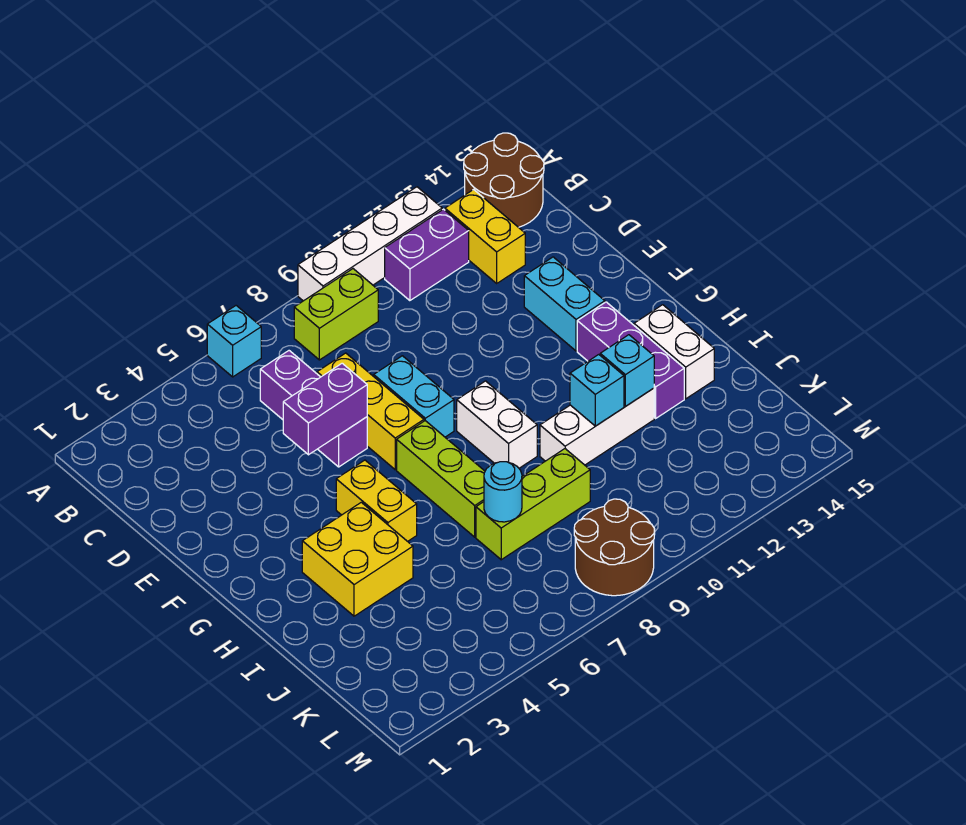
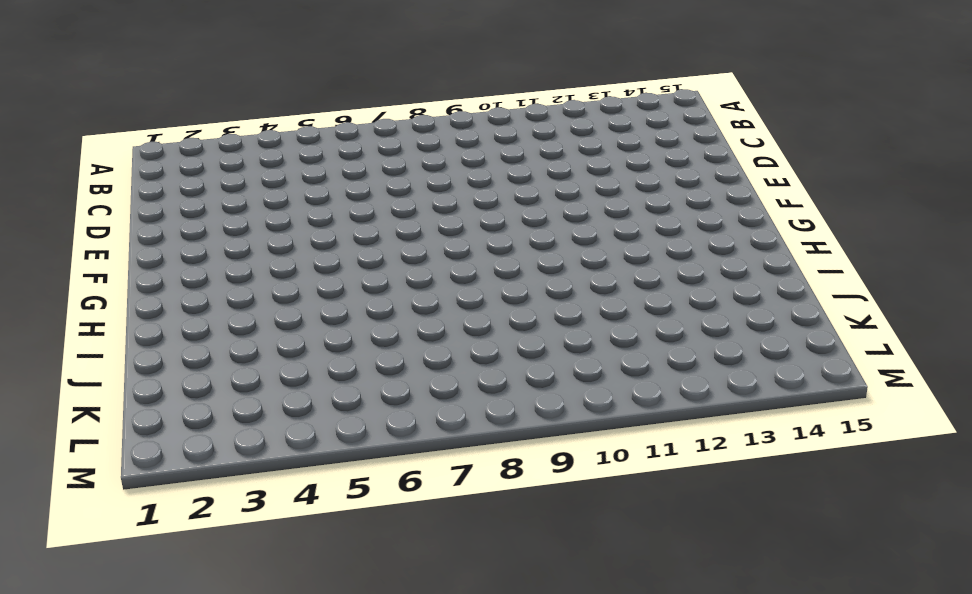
none -> cyan 1x1 brick [207,306,261,377]
none -> white 1x4 brick [298,187,442,301]
none -> brown 2x2 round brick [464,133,544,227]

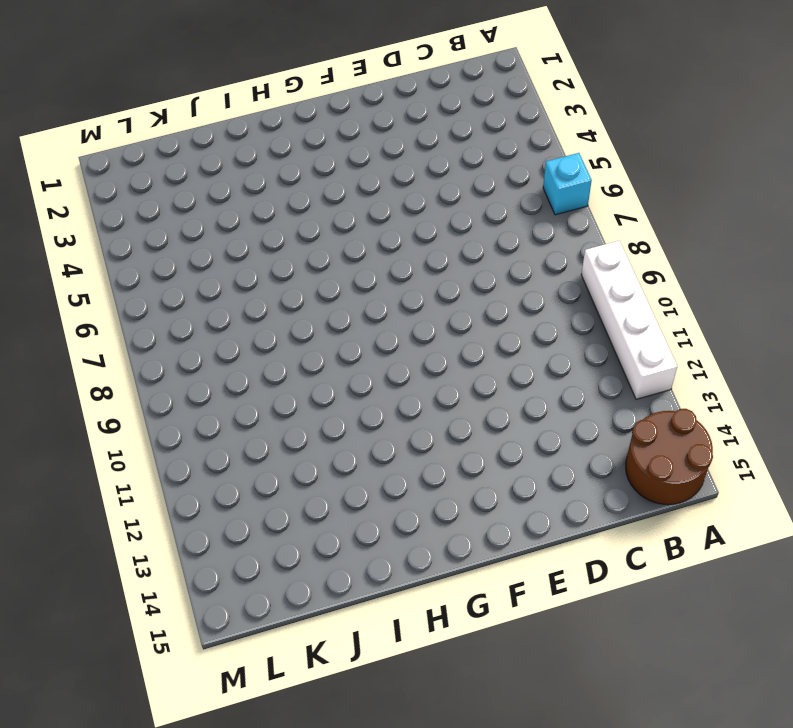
none -> lime 1x2 brick [294,269,378,360]
none -> purple 1x2 brick [385,209,469,301]
none -> yellow 1x2 brick [445,189,525,283]

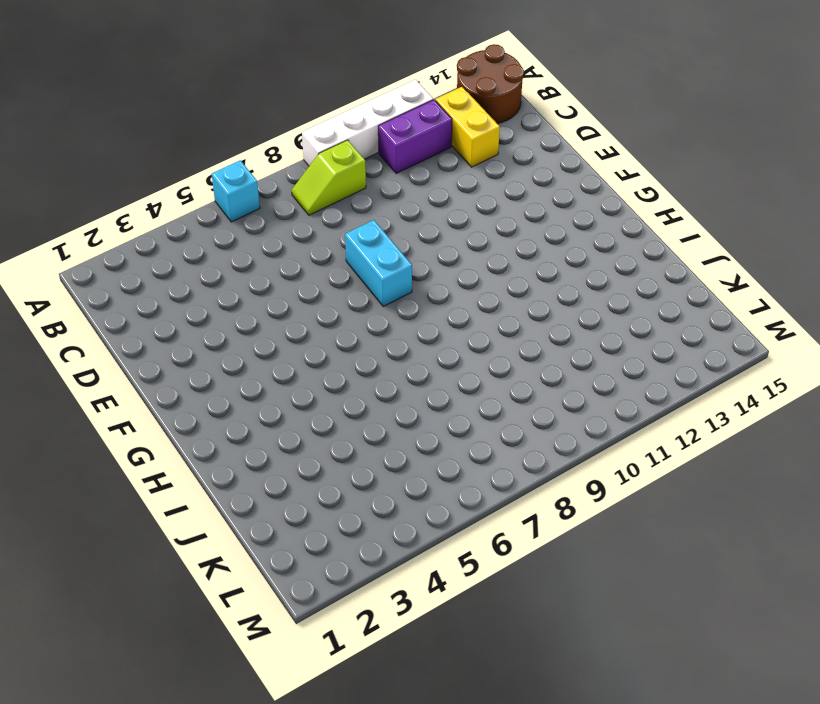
lime 1x2 slope [292,140,366,215] -> lime 1x2 brick [294,269,378,360]
none -> purple 1x3 brick [260,351,367,467]
none -> yellow 1x3 brick [317,353,424,470]
none -> cyan 1x2 brick [524,257,605,351]

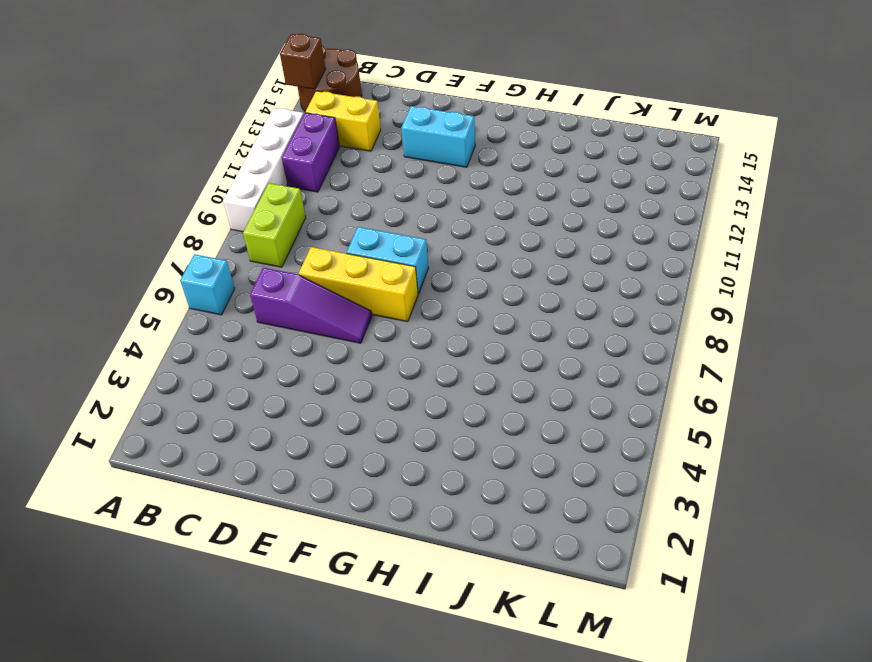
brown 1x1 brick [280,34,325,89] -> none
purple 1x3 slope [250,268,372,343] -> purple 1x3 brick [260,351,367,467]
none -> yellow 1x2 brick [336,460,417,541]
none -> lime 1x3 brick [397,421,485,537]
none -> white 1x2 brick [457,381,537,468]

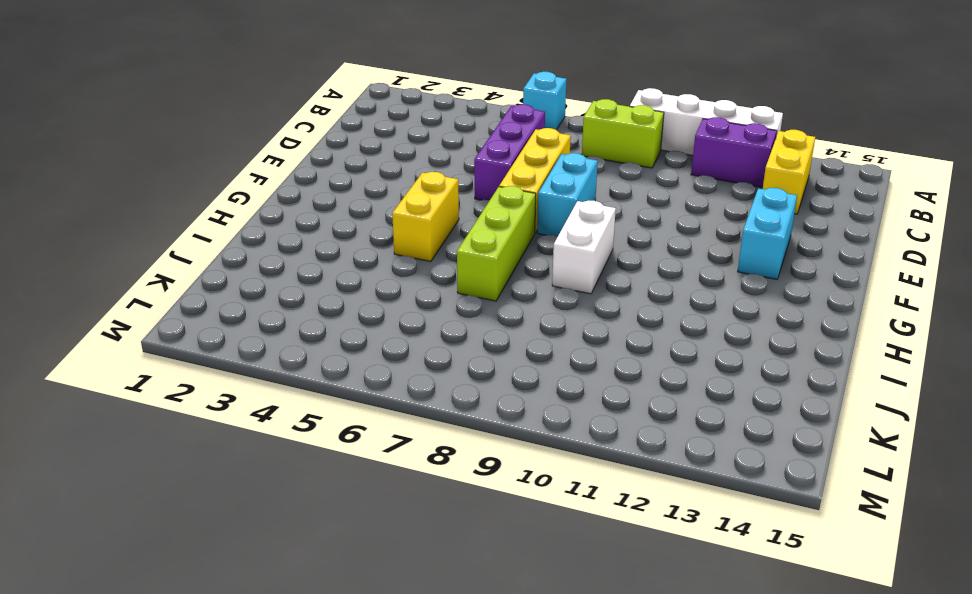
none -> brown 2x2 round brick [464,133,544,227]
none -> purple 1x3 brick [577,302,684,418]
none -> yellow 2x2 brick [302,502,413,616]

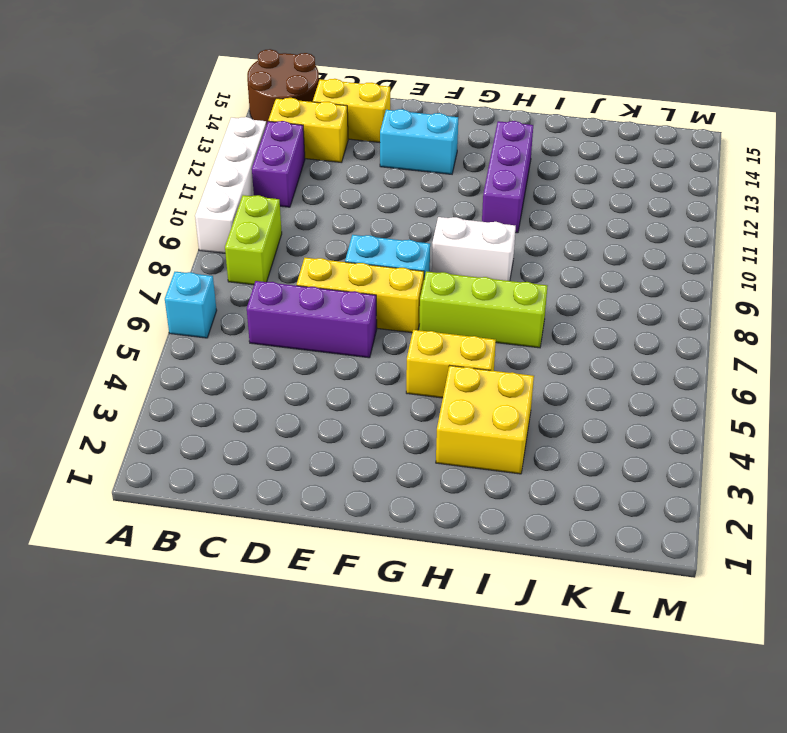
yellow 1x2 brick [313,79,390,142] -> none
purple 1x3 brick [482,121,533,233] -> purple 1x3 brick turned to [577,302,684,418]
none -> white 1x2 brick [634,305,714,399]
none -> white 1x3 brick [540,388,654,465]
none -> lime 1x3 brick [476,449,590,560]

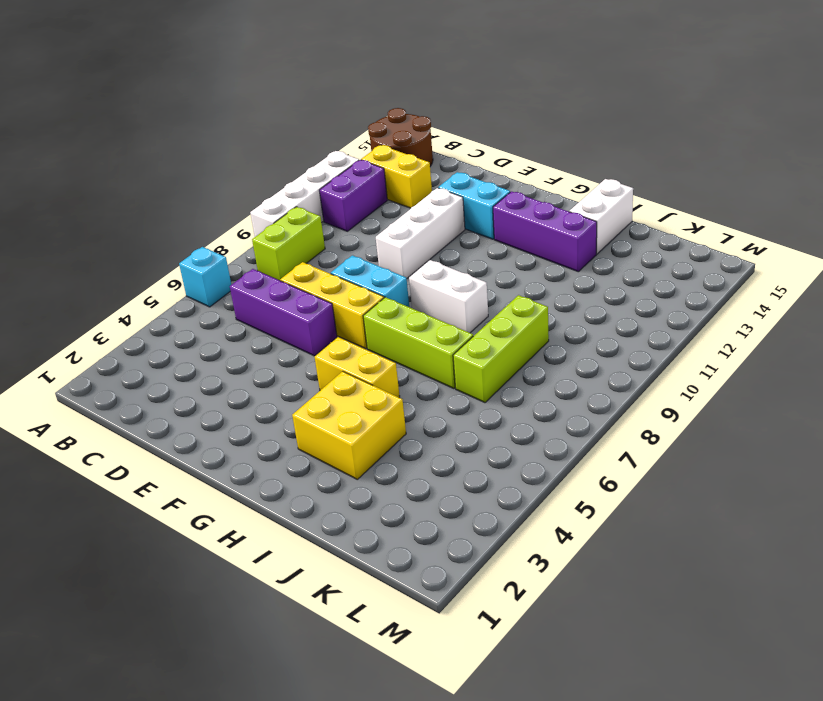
white 1x3 brick [376,188,465,278] -> white 1x3 brick moved to [540,388,654,465]
white 1x2 brick [569,179,633,254] -> white 1x2 brick turned to [634,305,714,399]
none -> brown 2x2 round brick [574,499,655,596]
none -> purple 1x2 brick [283,363,367,455]
none -> cyan 1x1 brick [570,355,624,426]

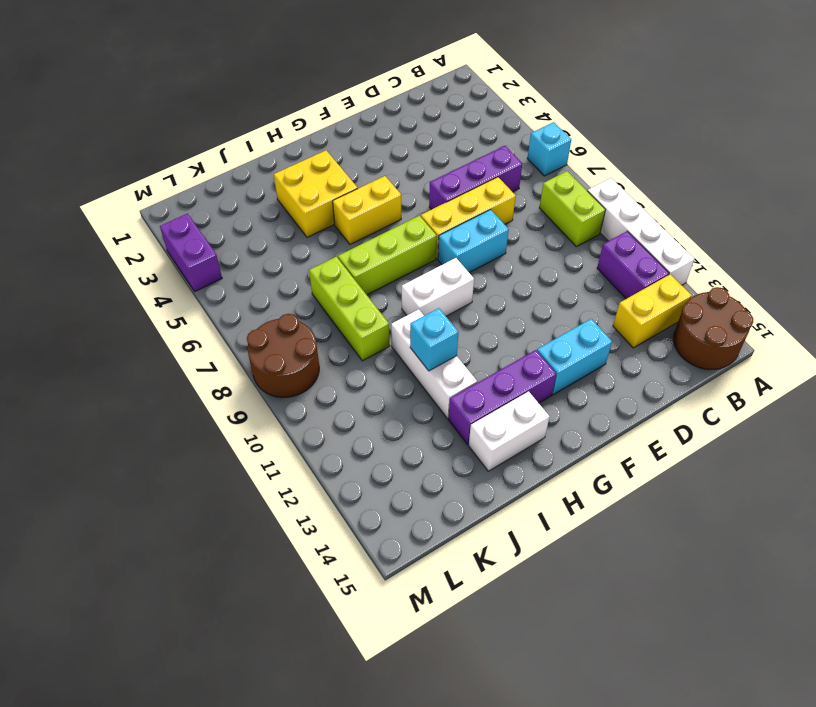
purple 1x2 brick [160,214,222,291] -> purple 1x2 brick moved to [283,363,367,455]
none -> cyan 1x1 brick [600,335,654,406]
none -> cyan 1x1 round brick [484,462,522,522]

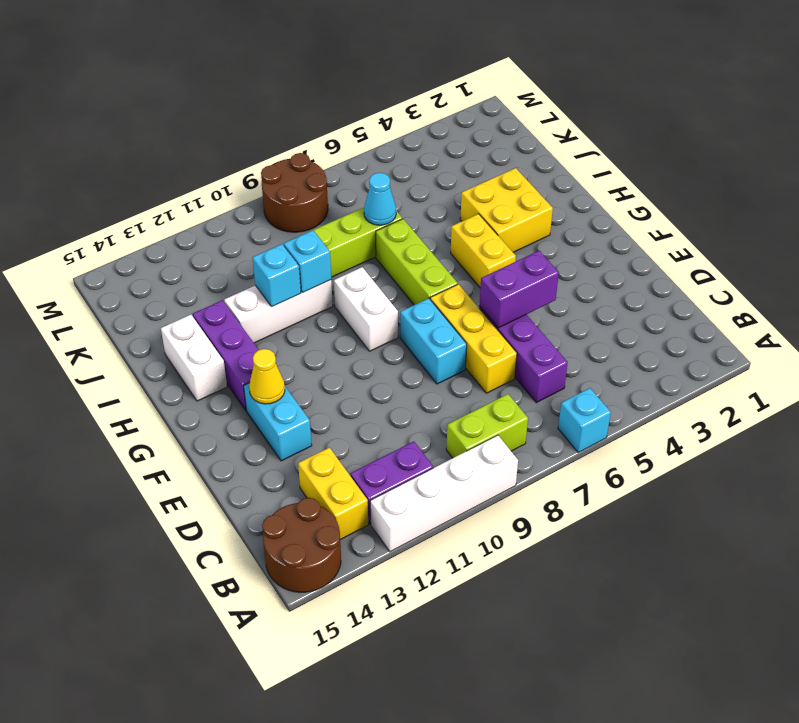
yellow 1x1 cone [249,349,285,404] -> none
cyan 1x1 brick [284,230,331,292] -> cyan 1x1 brick moved to [600,335,654,406]
cyan 1x1 cone [364,173,396,225] -> cyan 1x1 round brick [484,462,522,522]

